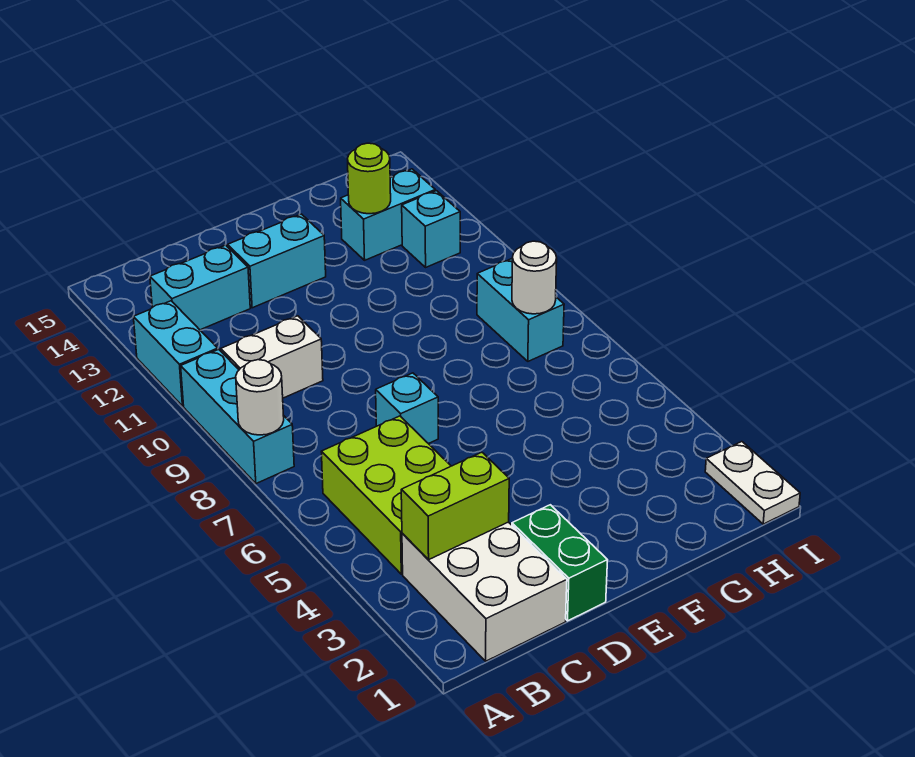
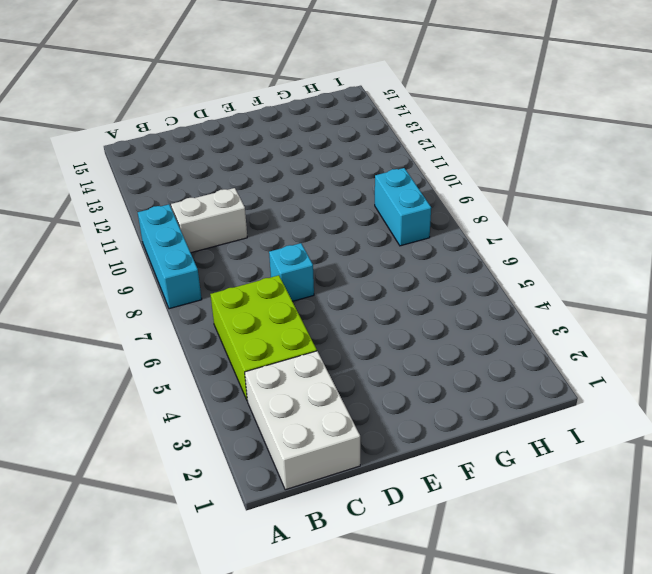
none -> cyan 1x2 brick [133,301,218,406]
none -> cyan 1x2 brick [150,245,250,330]
none -> green 1x2 brick [512,505,608,621]

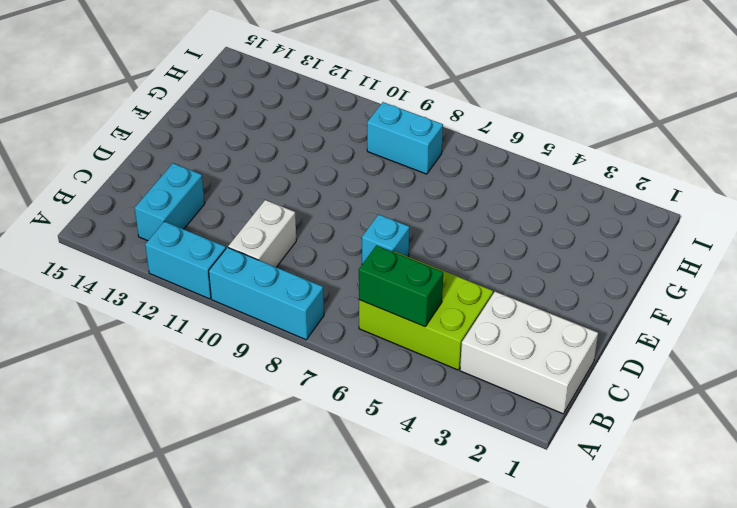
green 1x2 brick [359,245,443,327] -> green 1x2 brick moved to [512,505,608,621]
none -> cyan 1x2 brick [228,214,326,308]
none -> cyan 1x2 brick [341,169,435,260]
none -> cyan 1x1 brick [402,191,460,267]

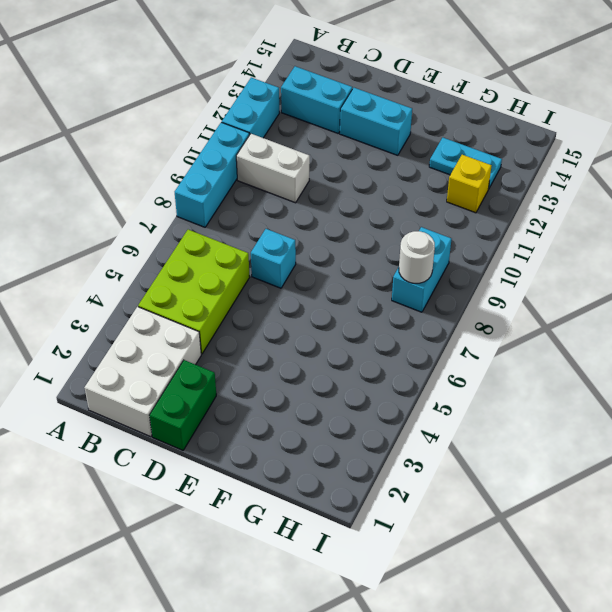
cyan 1x2 plate [429,138,502,189] -> cyan 1x2 brick [341,169,435,260]
yellow 1x1 brick [447,155,491,213] -> cyan 1x1 brick [402,191,460,267]
none -> white 1x2 plate [705,442,800,524]
none -> white 1x1 round brick [236,360,284,435]
none -> lime 1x2 brick [401,452,509,560]

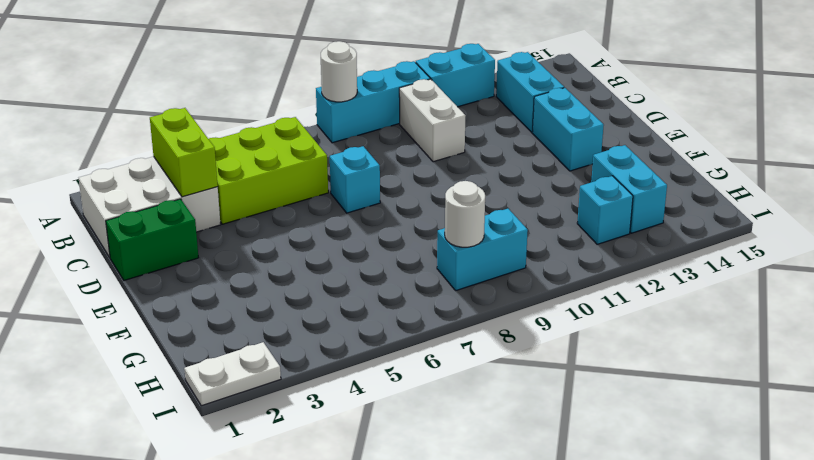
none -> lime 1x1 round brick [347,143,391,214]

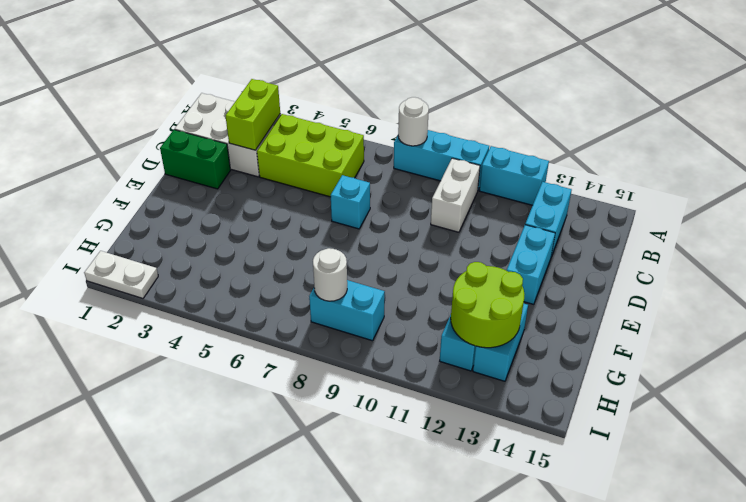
lime 2x2 round brick [451,262,525,348] -> lime 1x1 round brick [347,143,391,214]

